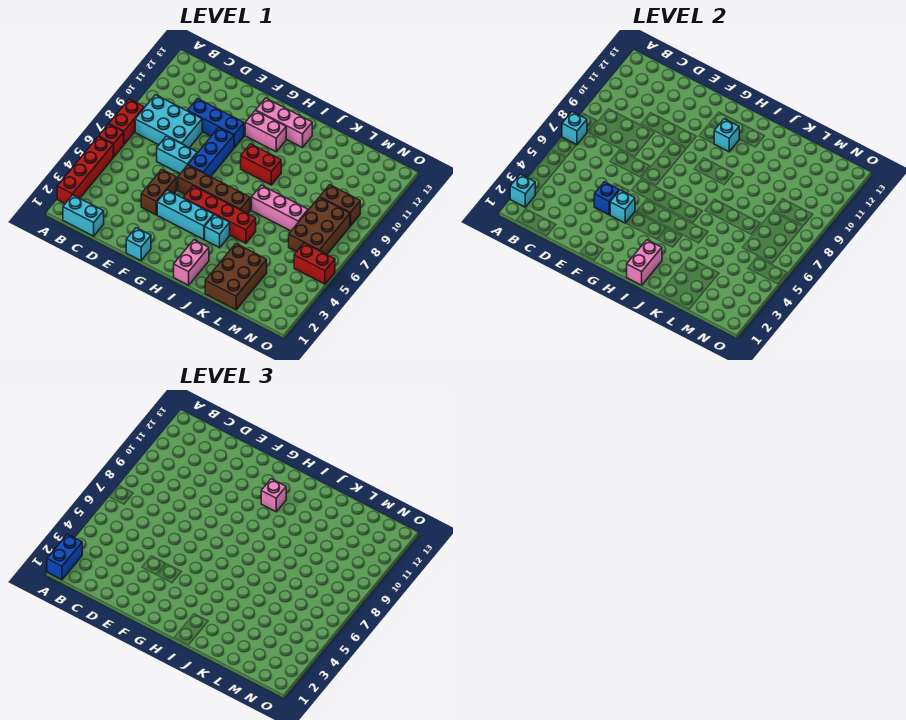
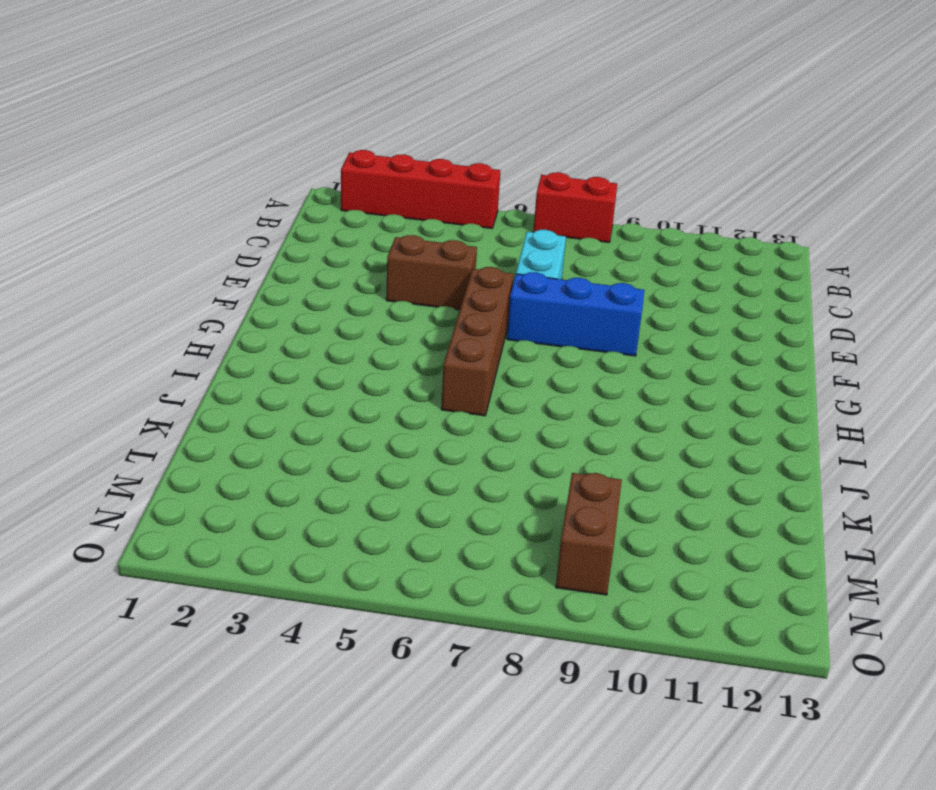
none -> red 1x1 brick [99,124,124,157]
none -> cyan 1x2 brick [63,195,104,236]
none -> cyan 2x3 brick [135,95,202,148]
none -> blue 1x3 brick [188,99,244,148]

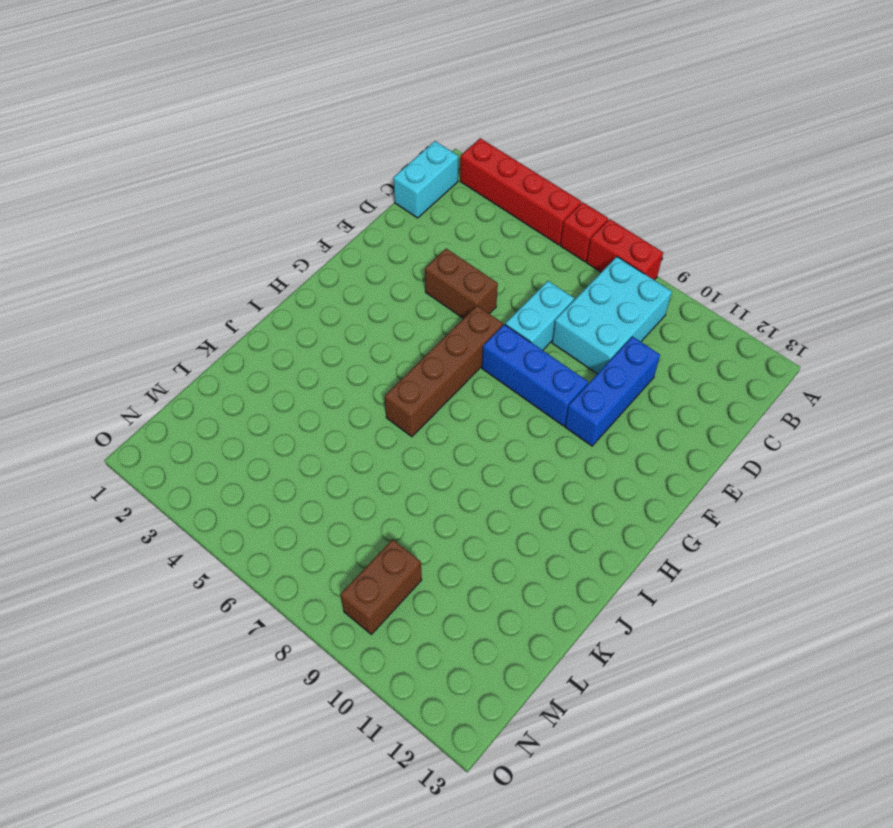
none -> cyan 1x1 brick [126,228,151,261]
none -> cyan 1x3 brick [157,190,214,240]
none -> red 1x4 brick [184,186,256,243]
none -> pink 1x2 brick [245,111,286,152]

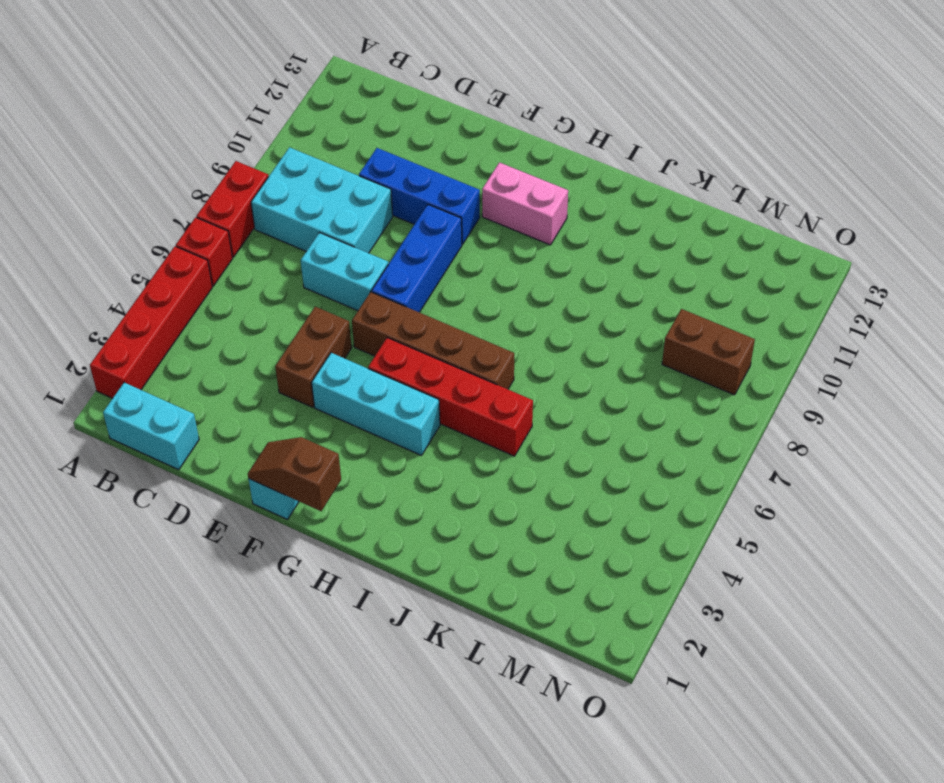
brown 1x2 slope [248,437,341,511] -> none
none -> pink 1x3 brick [256,98,312,148]
none -> red 1x2 brick [241,144,281,185]
none -> pink 1x2 brick [174,240,209,285]
none -> cyan 1x1 brick [205,215,230,248]

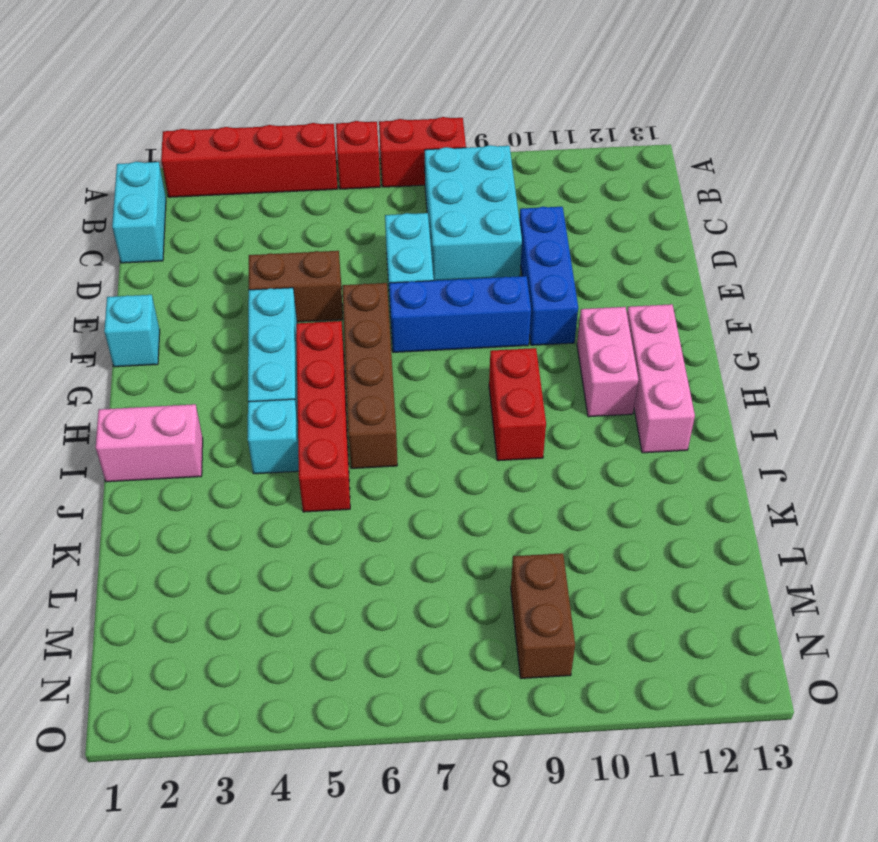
none -> pink 1x3 brick [252,185,308,231]
none -> brown 2x3 brick [205,244,267,310]
none -> brown 2x3 brick [289,197,350,254]
none -> red 1x2 brick [294,243,335,284]

